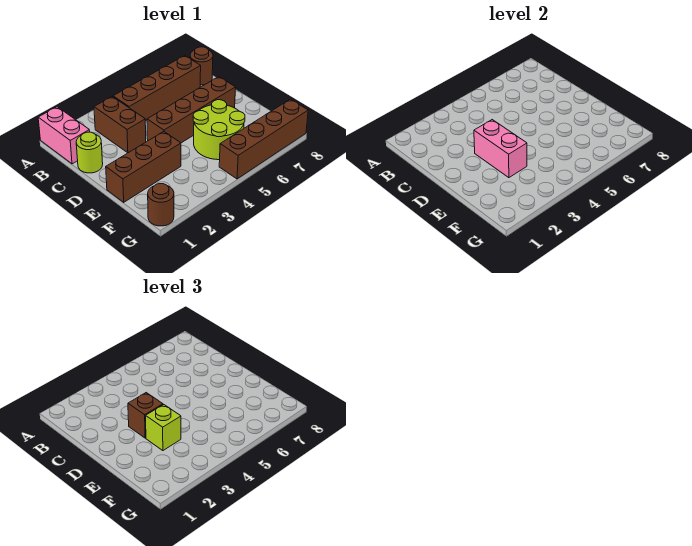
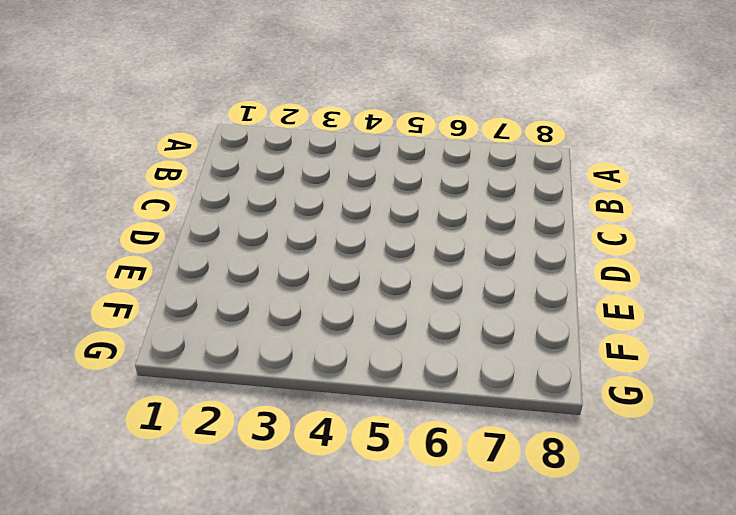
none -> pink 1x2 brick [38,107,90,164]
none -> brown 1x2 brick [94,97,146,153]
none -> brown 1x4 brick [113,56,201,121]

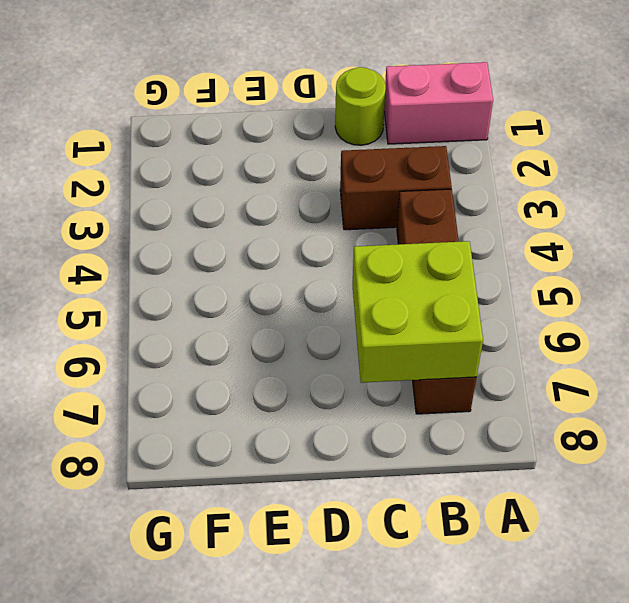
lime 2x2 brick [352,241,483,383] -> none
none -> brown 1x1 round brick [190,47,213,85]
none -> brown 1x4 brick [147,77,236,143]
none -> brown 1x3 brick [106,132,181,202]

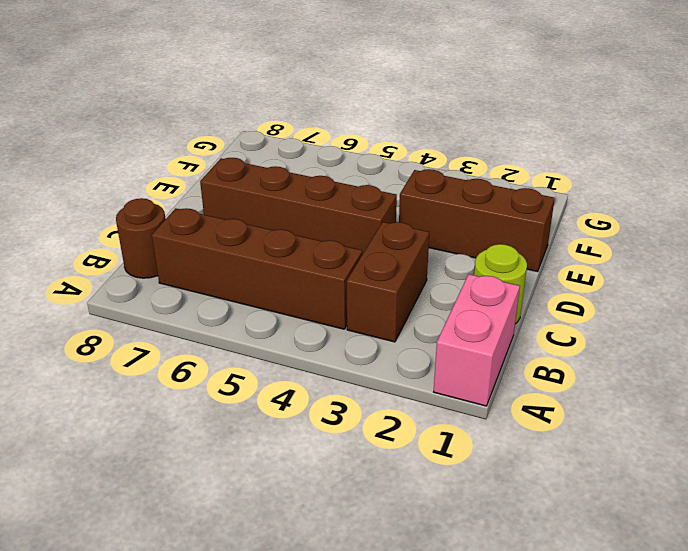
none -> lime 2x2 round brick [193,100,245,160]
none -> brown 1x1 round brick [148,184,174,226]
none -> brown 1x4 brick [219,99,308,179]

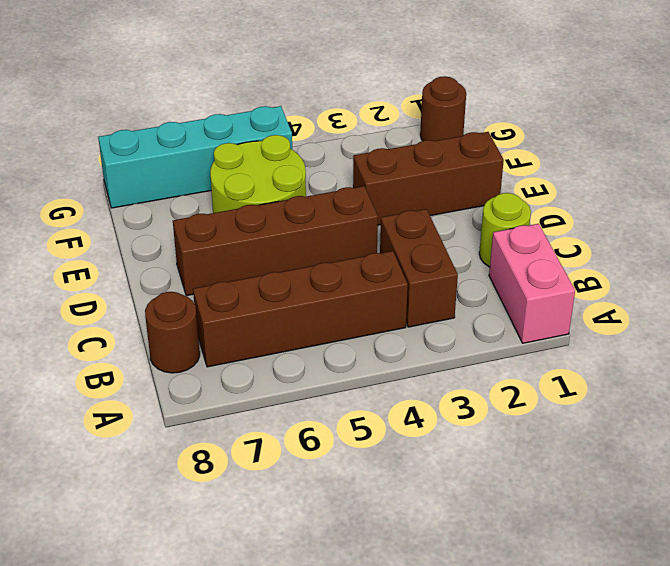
cyan 1x4 brick [98,106,292,208] -> brown 1x4 brick [219,99,308,179]
none -> pink 1x2 brick [474,120,527,178]
none -> brown 1x1 brick [128,393,163,438]
none -> lime 1x1 brick [146,405,181,451]

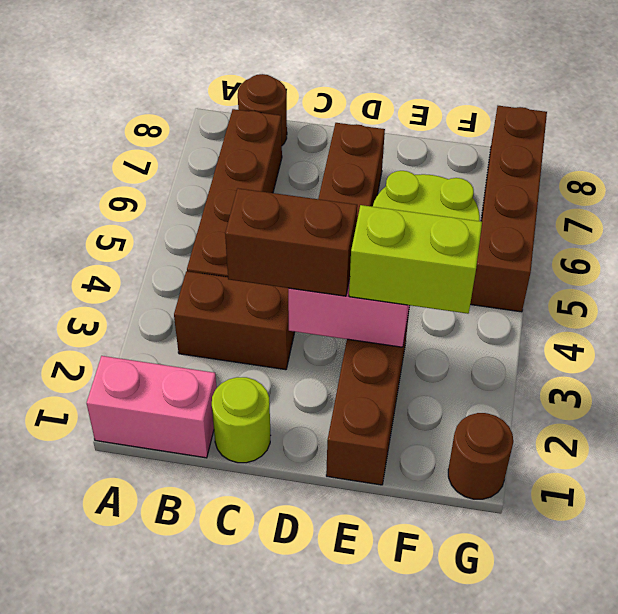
brown 1x2 brick [225,188,357,296] -> brown 1x1 brick [128,393,163,438]
lime 1x2 brick [349,205,482,314] -> lime 1x1 brick [146,405,181,451]

